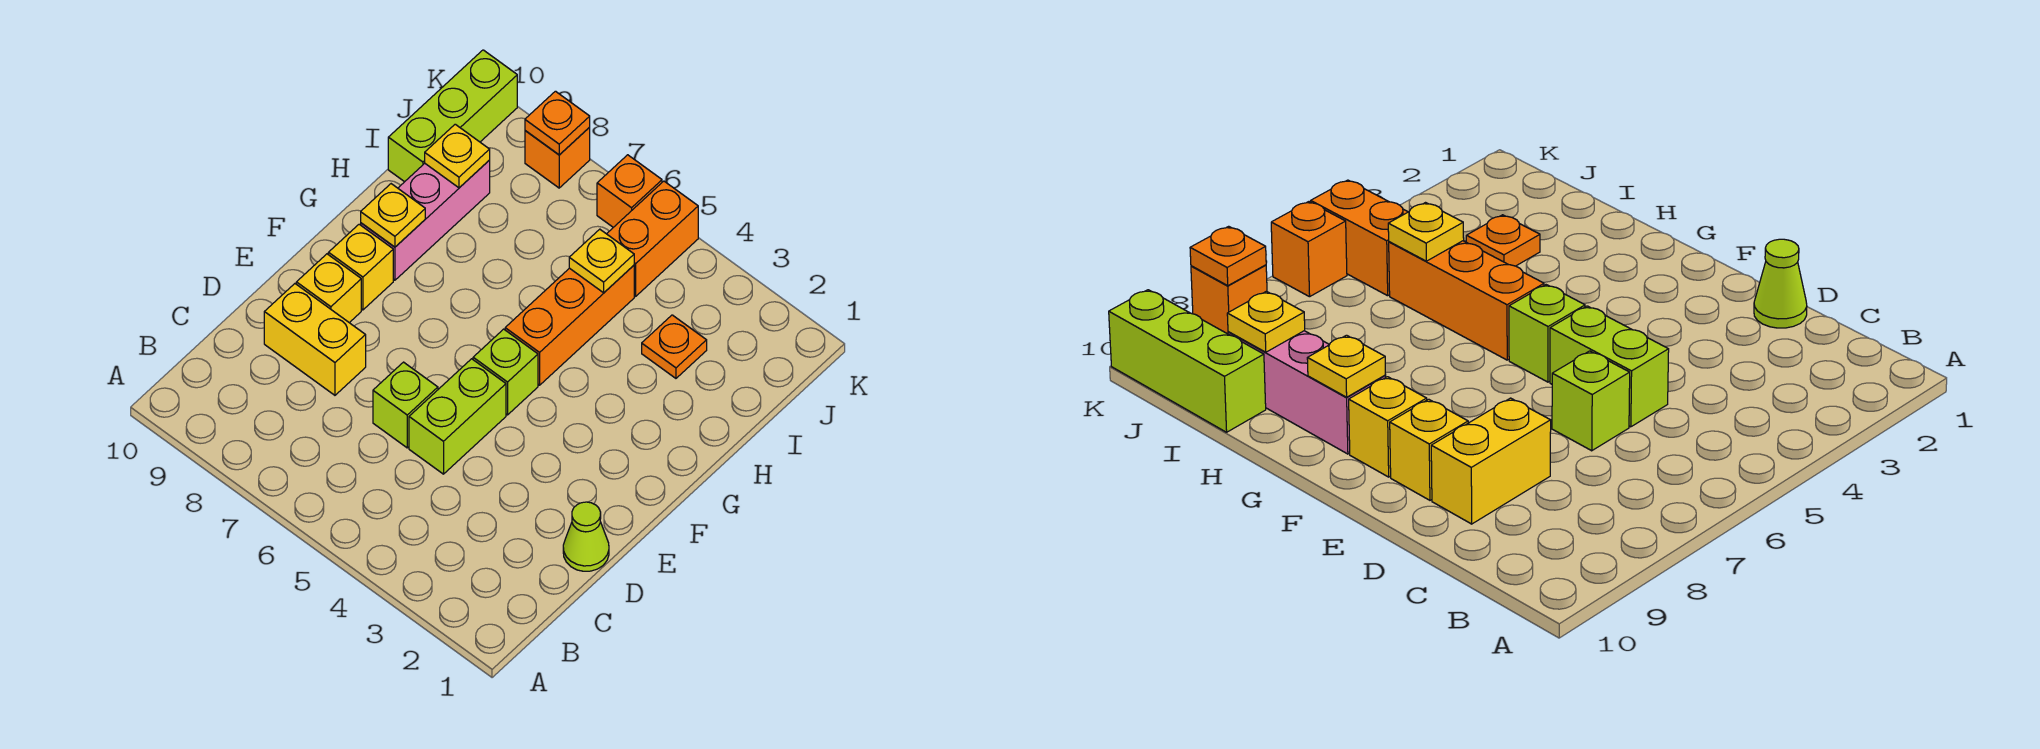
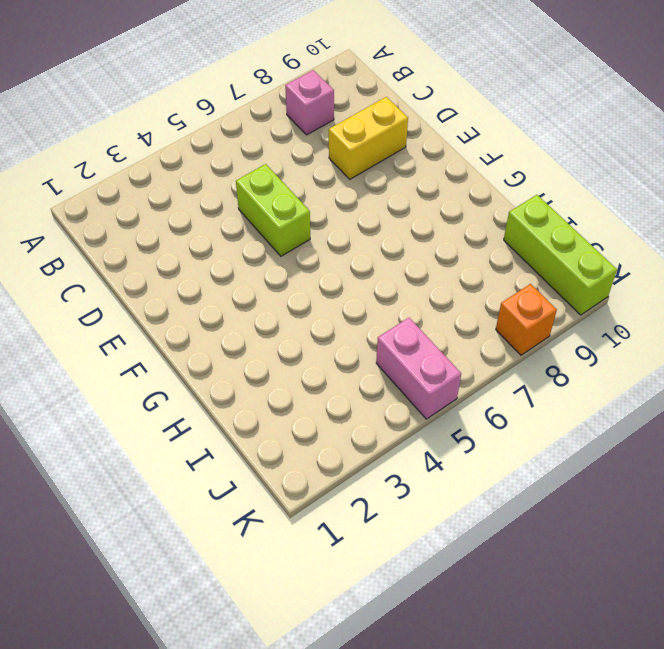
pink 1x1 brick [285,70,334,135] -> none
pink 1x2 brick [376,318,461,419] -> orange 1x2 brick [607,181,698,296]
none -> lime 1x1 cone [563,502,609,571]
none -> lime 1x1 brick [373,362,438,448]
none -> yellow 1x1 brick [296,254,361,323]

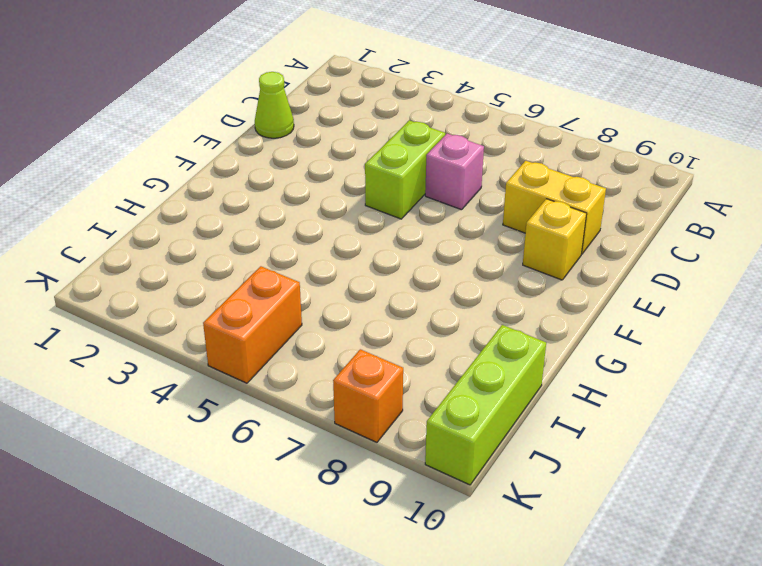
pink 1x1 brick [425,134,484,210] -> lime 1x1 brick [373,362,438,448]
none -> lime 1x1 brick [473,329,538,415]
none -> yellow 1x1 brick [328,224,393,310]
none -> orange 1x3 brick [505,265,634,385]

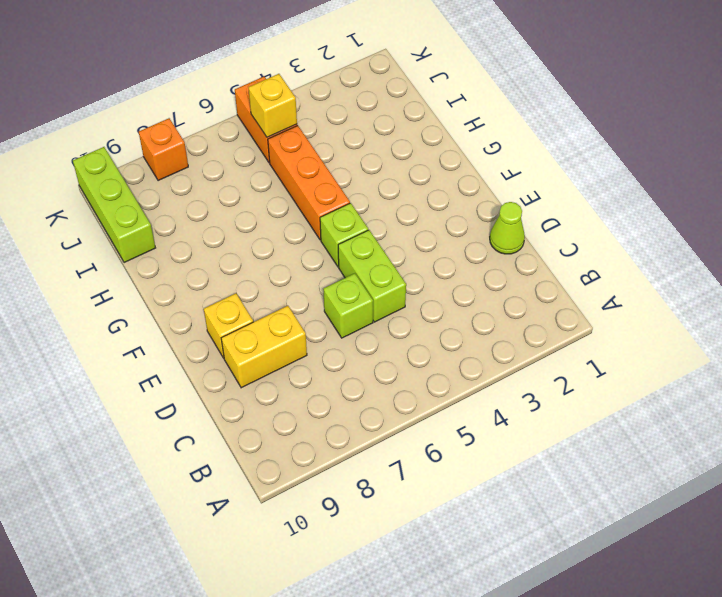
yellow 1x1 brick [248,74,297,137] -> yellow 1x1 brick moved to [328,224,393,310]
none -> pink 1x3 brick [361,161,490,280]
none -> orange 1x1 plate [642,315,707,378]
none -> orange 1x1 brick [597,155,662,227]

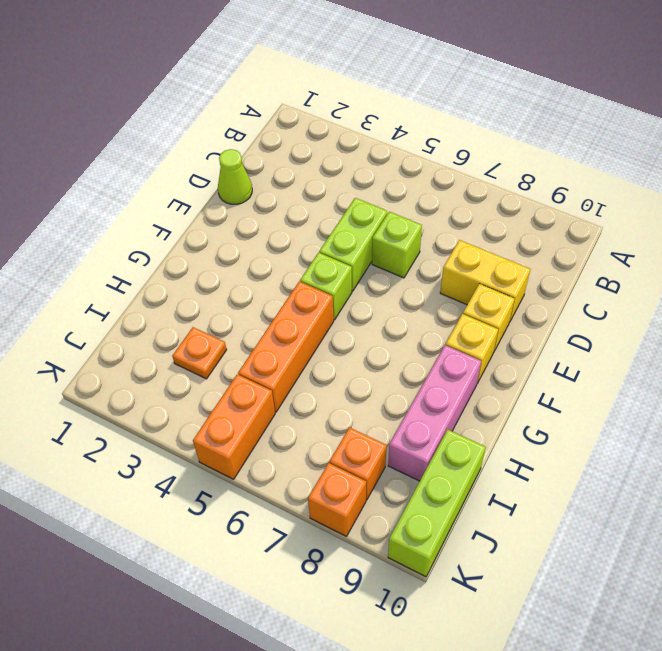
orange 1x1 brick [330,428,387,500] -> orange 1x1 brick moved to [597,155,662,227]
none -> yellow 1x1 plate [361,184,425,247]
none -> yellow 1x1 plate [569,229,634,293]
none -> yellow 1x1 plate [425,124,490,188]

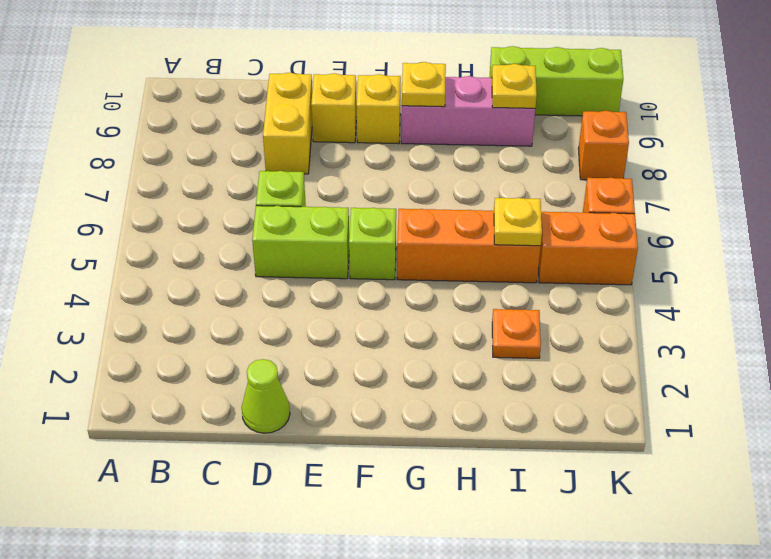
none -> orange 1x1 plate [525,91,590,155]

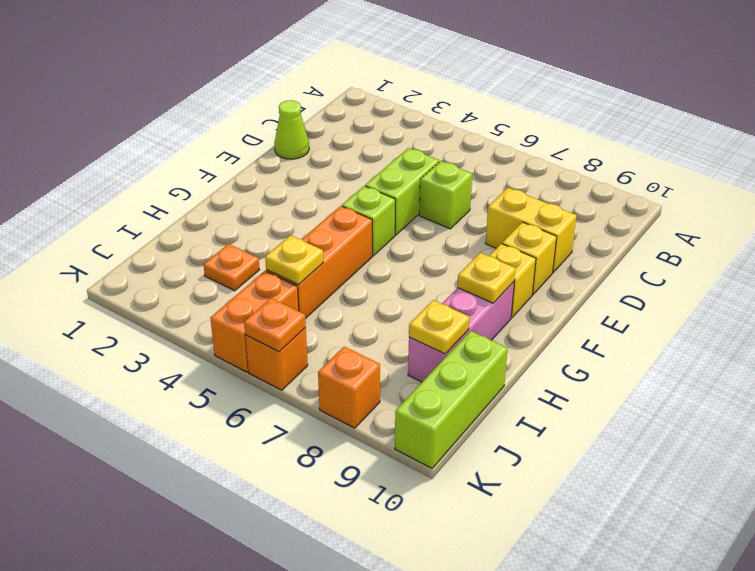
orange 1x1 plate [244,298,306,352] -> orange 1x1 plate moved to [525,91,590,155]

